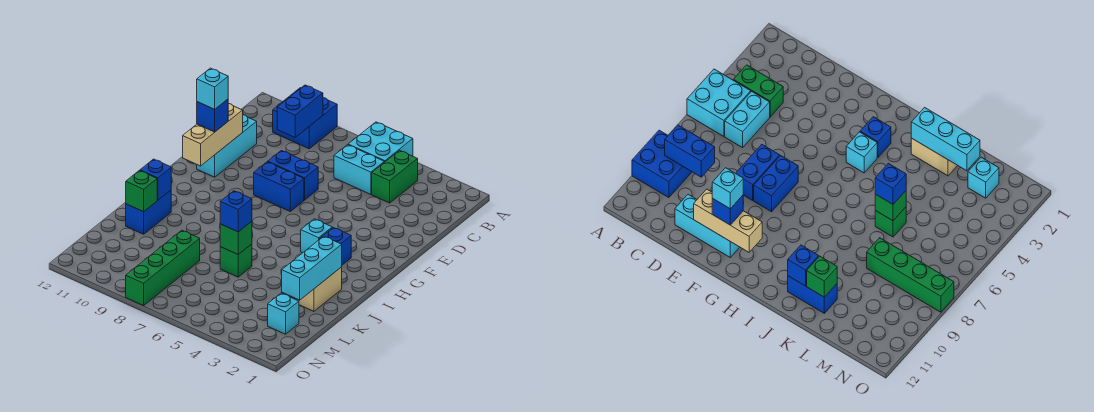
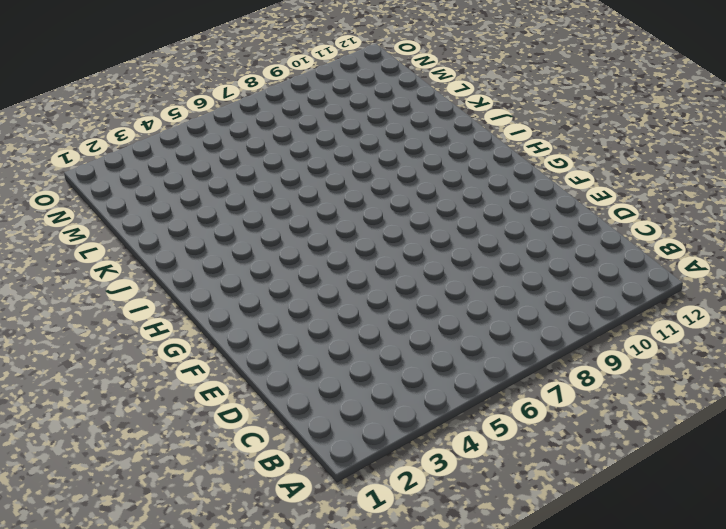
none -> cyan 2x2 brick [348,122,413,162]
none -> blue 2x2 brick [273,88,337,149]
none -> green 1x2 brick [372,150,418,203]

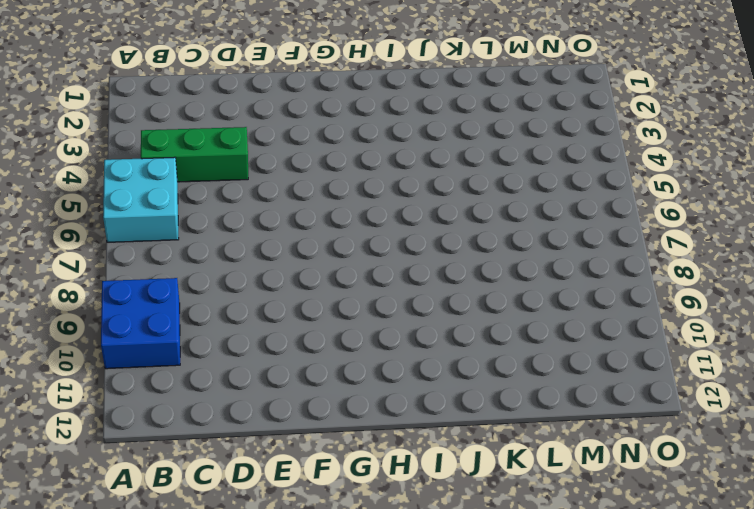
green 1x3 brick [141,127,248,182] -> green 1x2 brick [372,150,418,203]
none -> cyan 1x2 brick [334,145,384,194]
none -> cyan 1x3 brick [197,115,257,177]
none -> blue 1x2 brick [268,150,318,200]

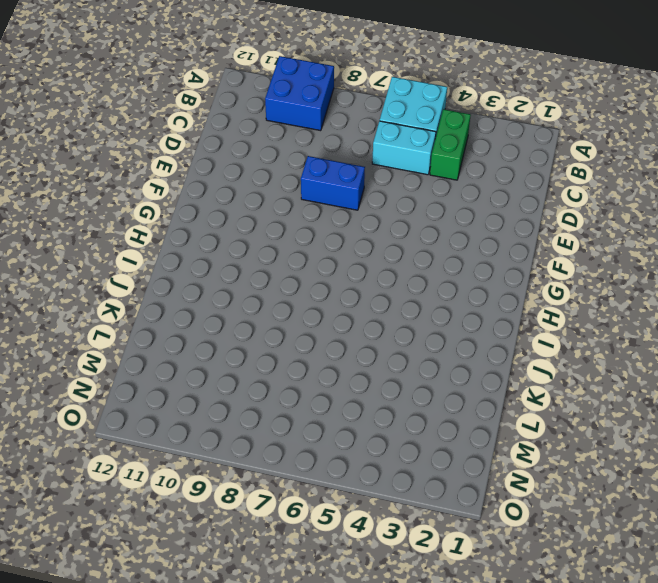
none -> cyan 1x3 brick [197,115,257,177]
none -> blue 1x2 brick [254,162,304,211]
none -> blue 1x1 brick [320,227,351,265]

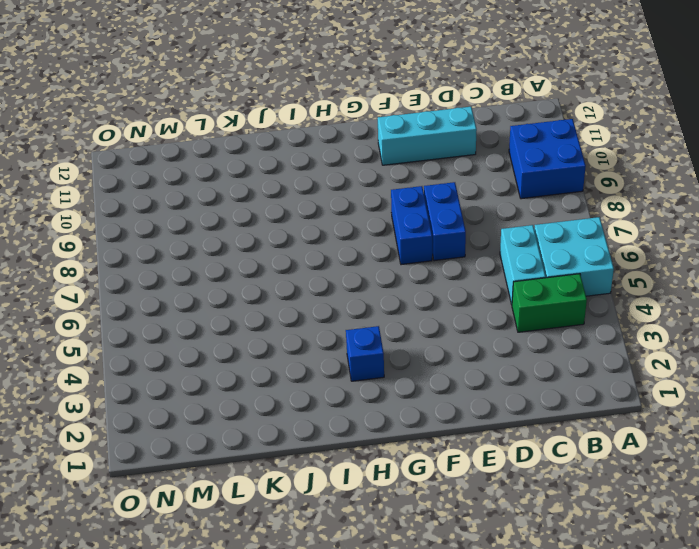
none -> cyan 1x1 brick [301,219,332,253]
none -> tan 1x2 brick [296,267,342,311]
none -> blue 1x2 brick [126,190,171,234]

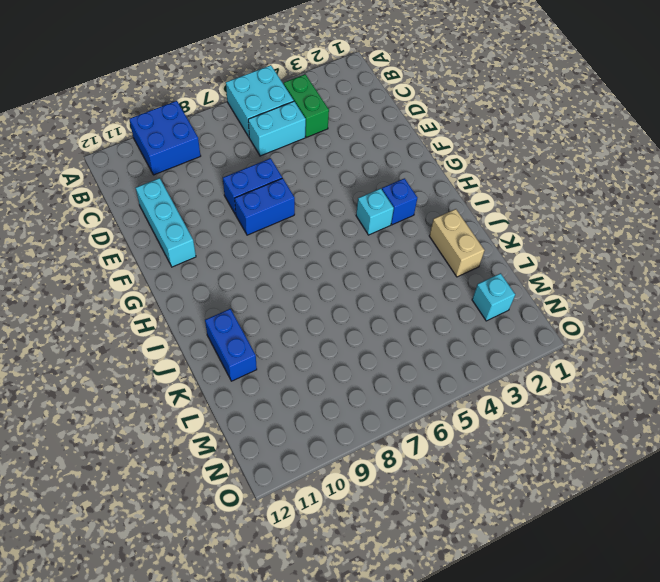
none -> green 1x1 brick [220,244,252,277]
none -> green 1x4 brick [126,230,200,306]
none -> blue 1x2 brick [277,85,323,137]

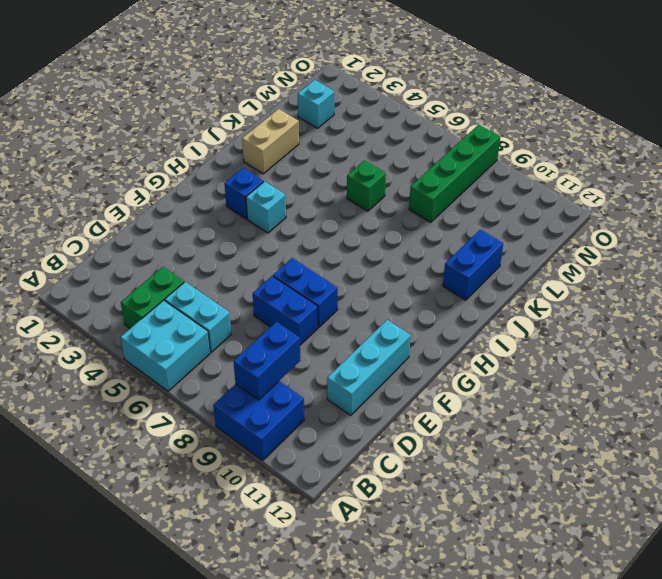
none -> tan 1x3 brick [183,103,243,166]
none -> cyan 1x3 brick [282,236,342,300]
none -> blue 1x1 brick [140,159,171,200]

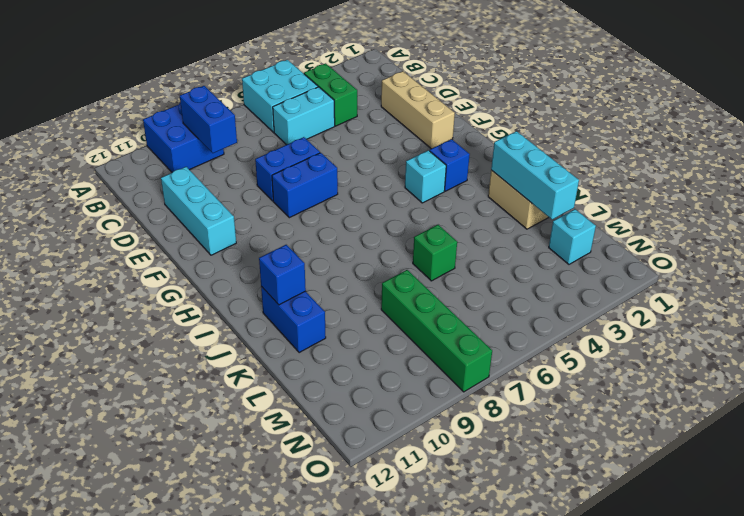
tan 1x3 brick [381,71,455,149] -> tan 1x3 brick moved to [183,103,243,166]
none -> green 1x1 brick [220,222,252,255]
none -> green 1x1 brick [126,171,157,212]
none -> blue 1x1 brick [197,99,228,132]

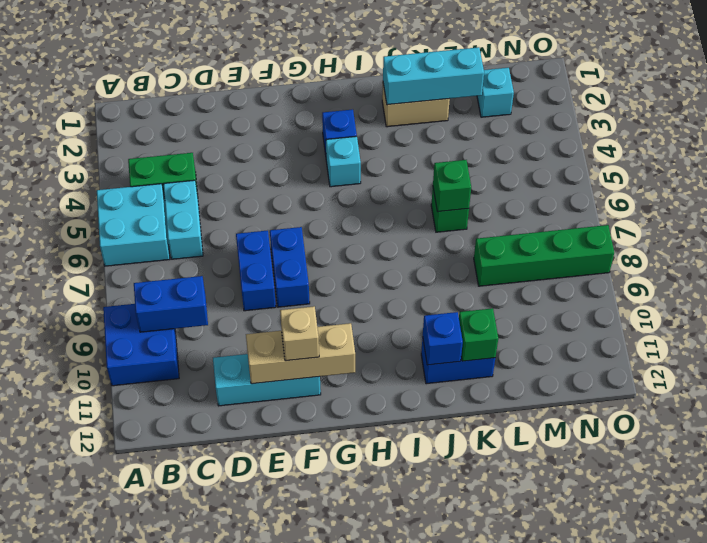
tan 1x1 brick [280,306,319,361] -> blue 1x1 brick [197,99,228,132]
none -> blue 1x1 brick [220,191,252,232]
none -> cyan 1x1 brick [197,68,228,109]

